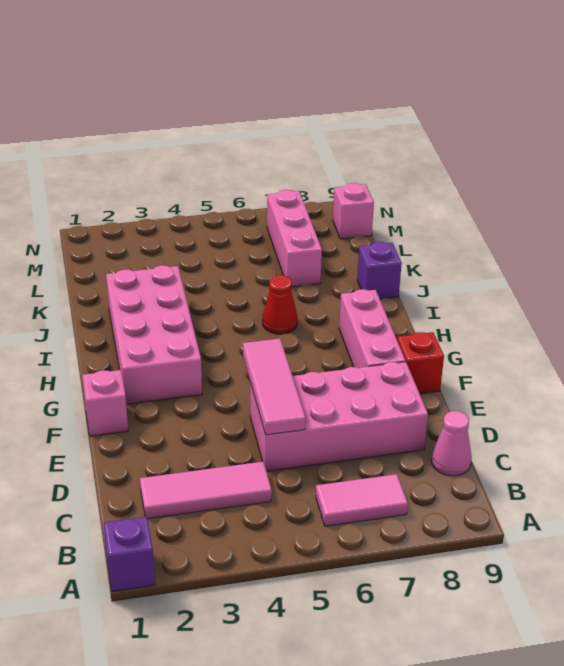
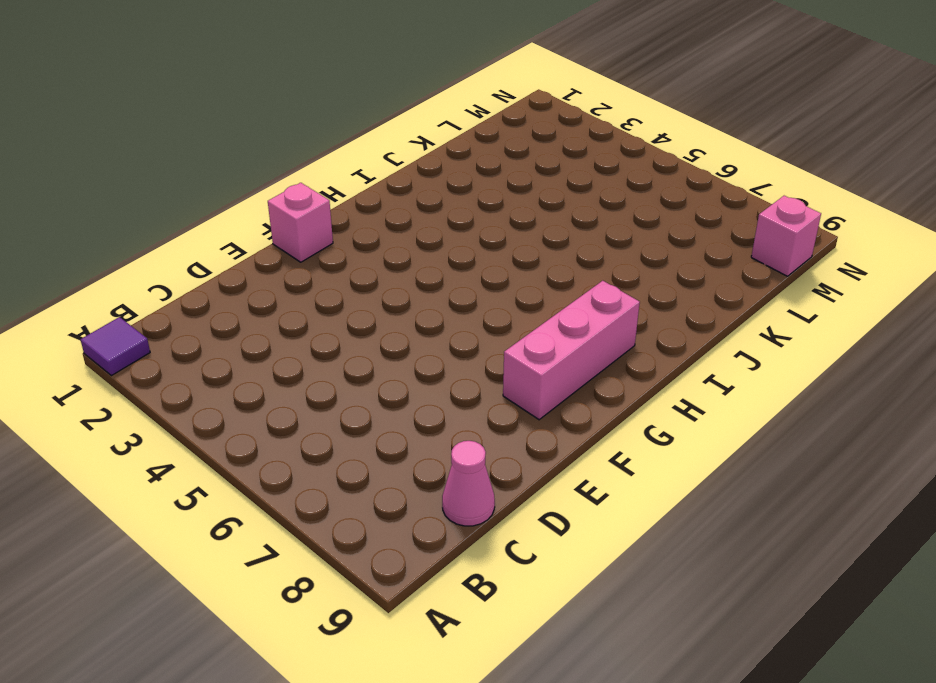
purple 1x1 tile [81,317,150,376] -> purple 1x1 brick [104,517,155,592]
none -> pink 1x2 tile [316,474,408,526]
none -> pink 1x3 tile [140,462,272,519]
none -> pink 2x4 brick [250,362,428,471]

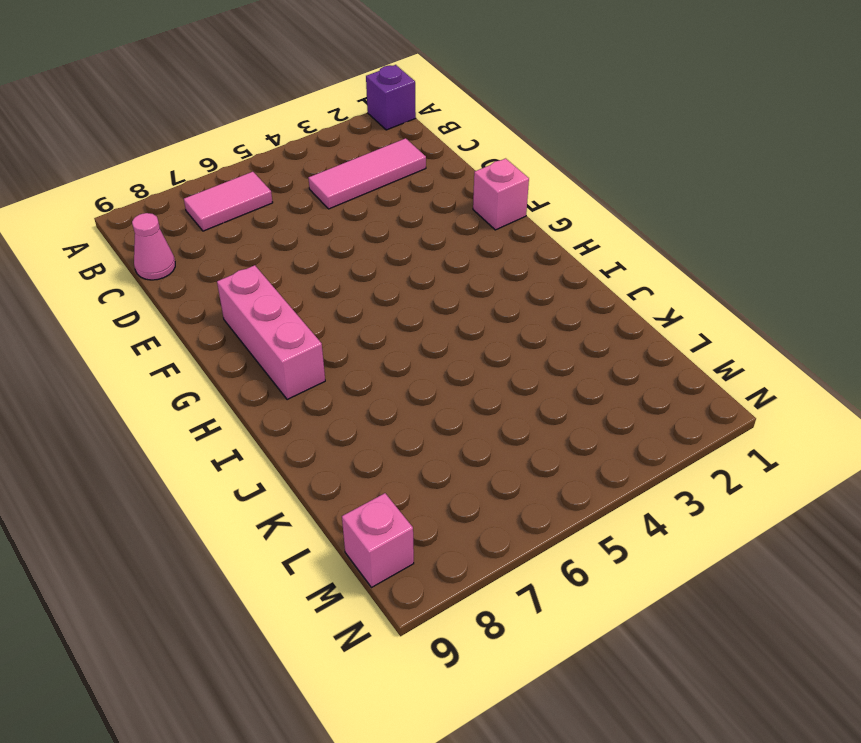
none -> pink 2x4 brick [250,362,428,471]
none -> red 1x1 brick [397,332,444,394]
none -> pink 2x4 brick [106,265,202,404]

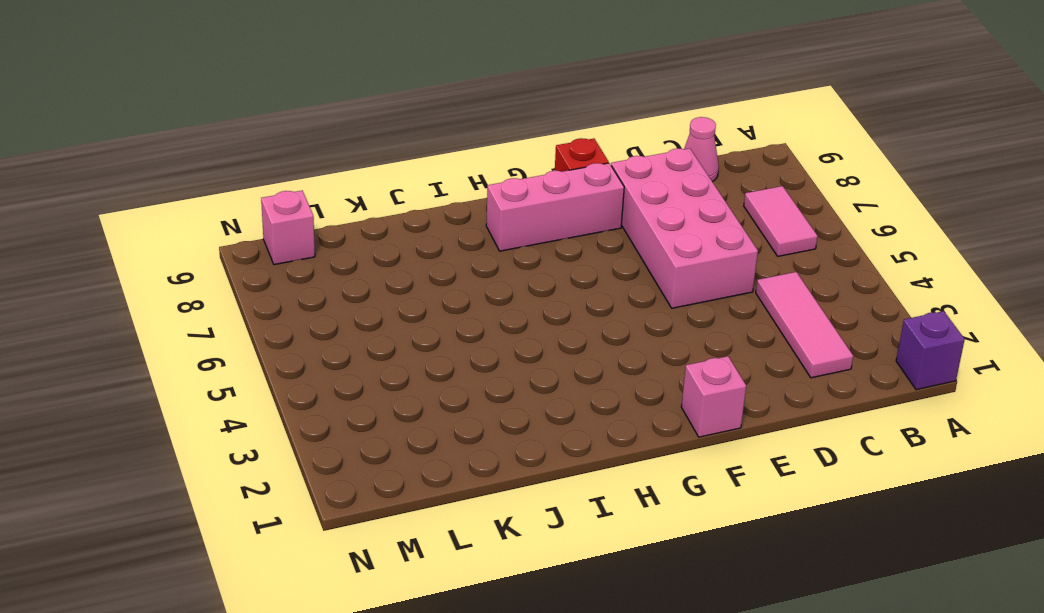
none -> pink 2x4 brick [106,265,202,404]
none -> red 1x1 cone [262,275,298,334]
none -> purple 1x1 brick [357,242,402,299]

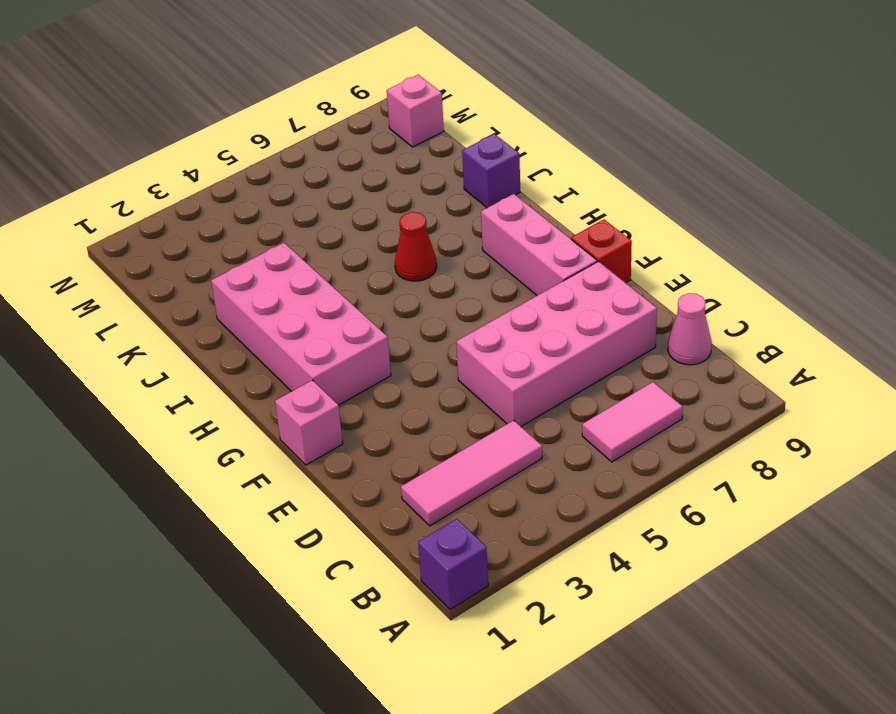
none -> pink 1x3 brick [267,190,322,287]
none -> pink 1x3 tile [243,338,306,435]

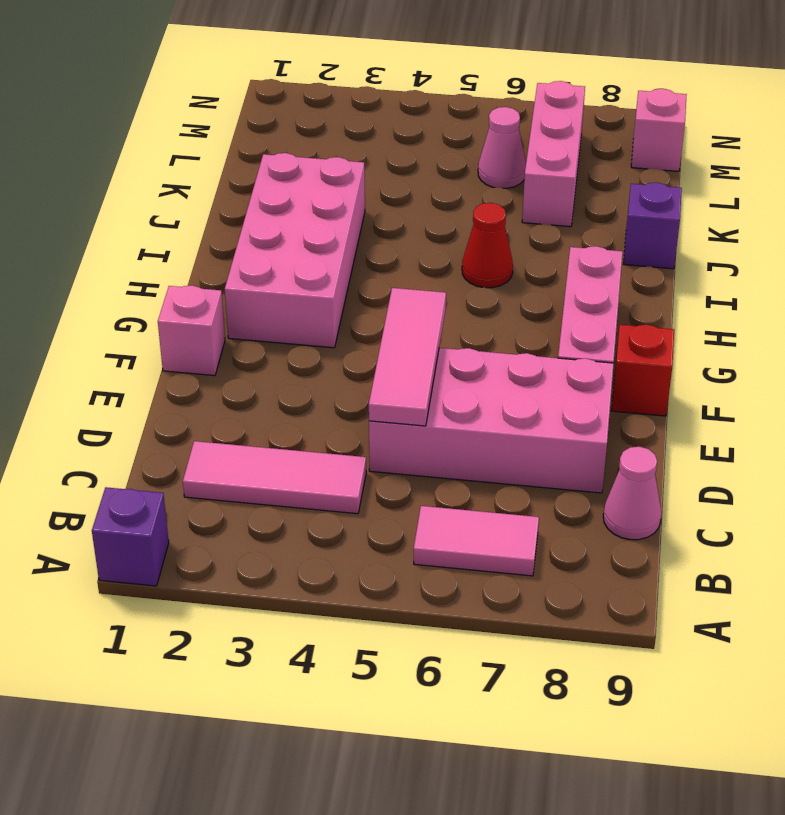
pink 1x1 cone [478,107,526,188] -> none

